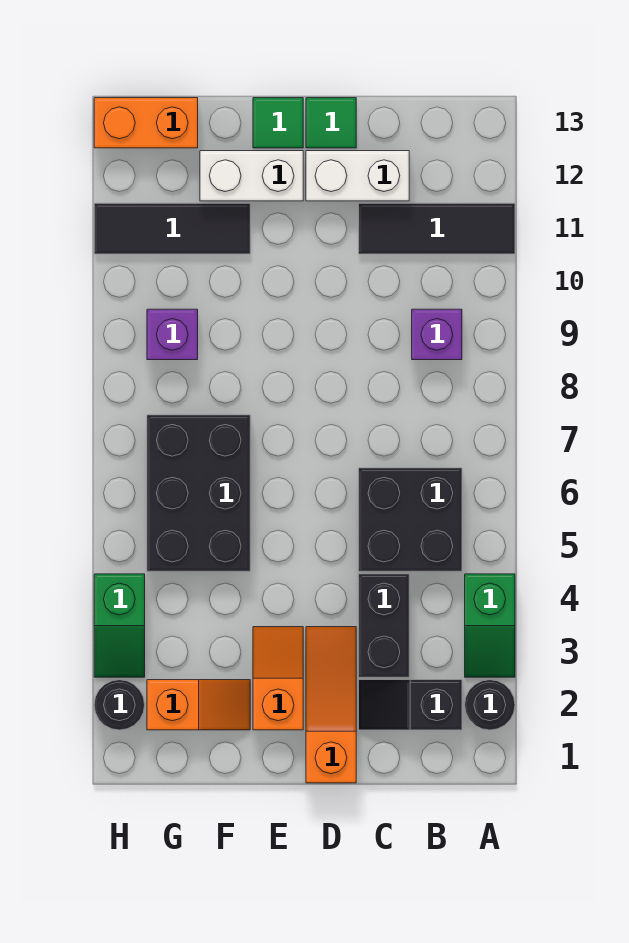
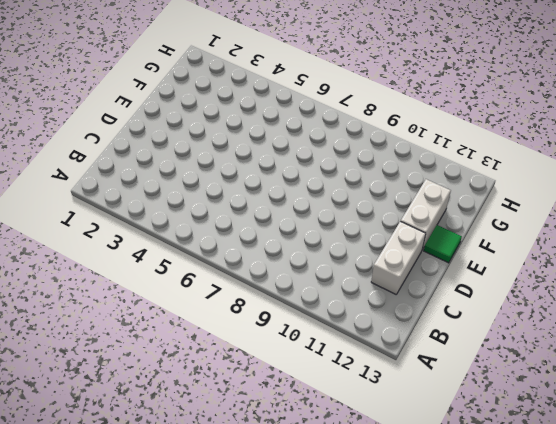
none -> black 1x1 round brick [465,680,515,730]
none -> green 1x2 slope [465,574,515,677]
none -> black 1x3 tile [359,203,515,254]

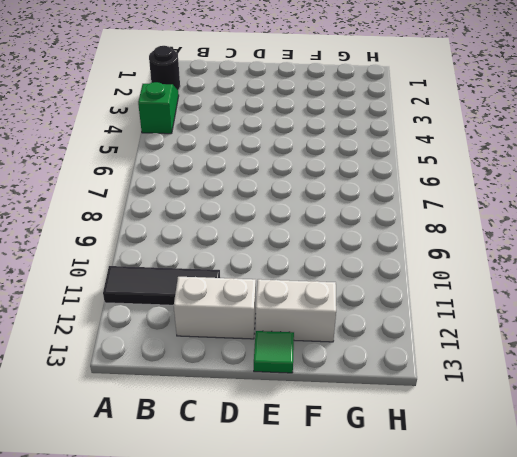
none -> black 1x2 slope [359,680,462,730]
none -> black 2x2 brick [359,468,462,571]
none -> purple 1x1 brick [412,309,462,360]

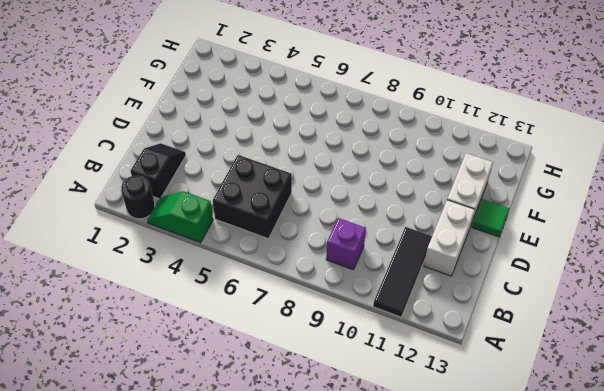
none -> black 1x2 brick [359,574,409,677]
none -> orange 1x3 slope [306,627,356,783]
none -> green 1x1 tile [306,98,356,148]

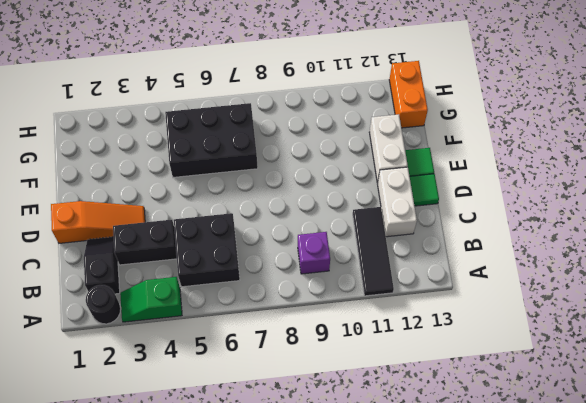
none -> orange 1x2 slope [253,627,303,730]
none -> orange 1x2 slope [147,680,250,730]
none -> black 1x3 tile [94,203,250,254]

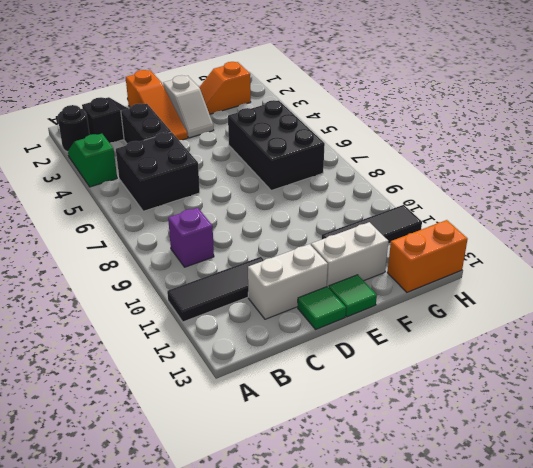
white 1x2 slope [163,75,214,138] -> orange 1x2 slope [253,627,303,730]
none -> purple 1x1 brick [147,309,198,360]
none -> black 1x1 round brick [94,680,145,730]
none -> green 1x2 slope [94,574,145,677]

